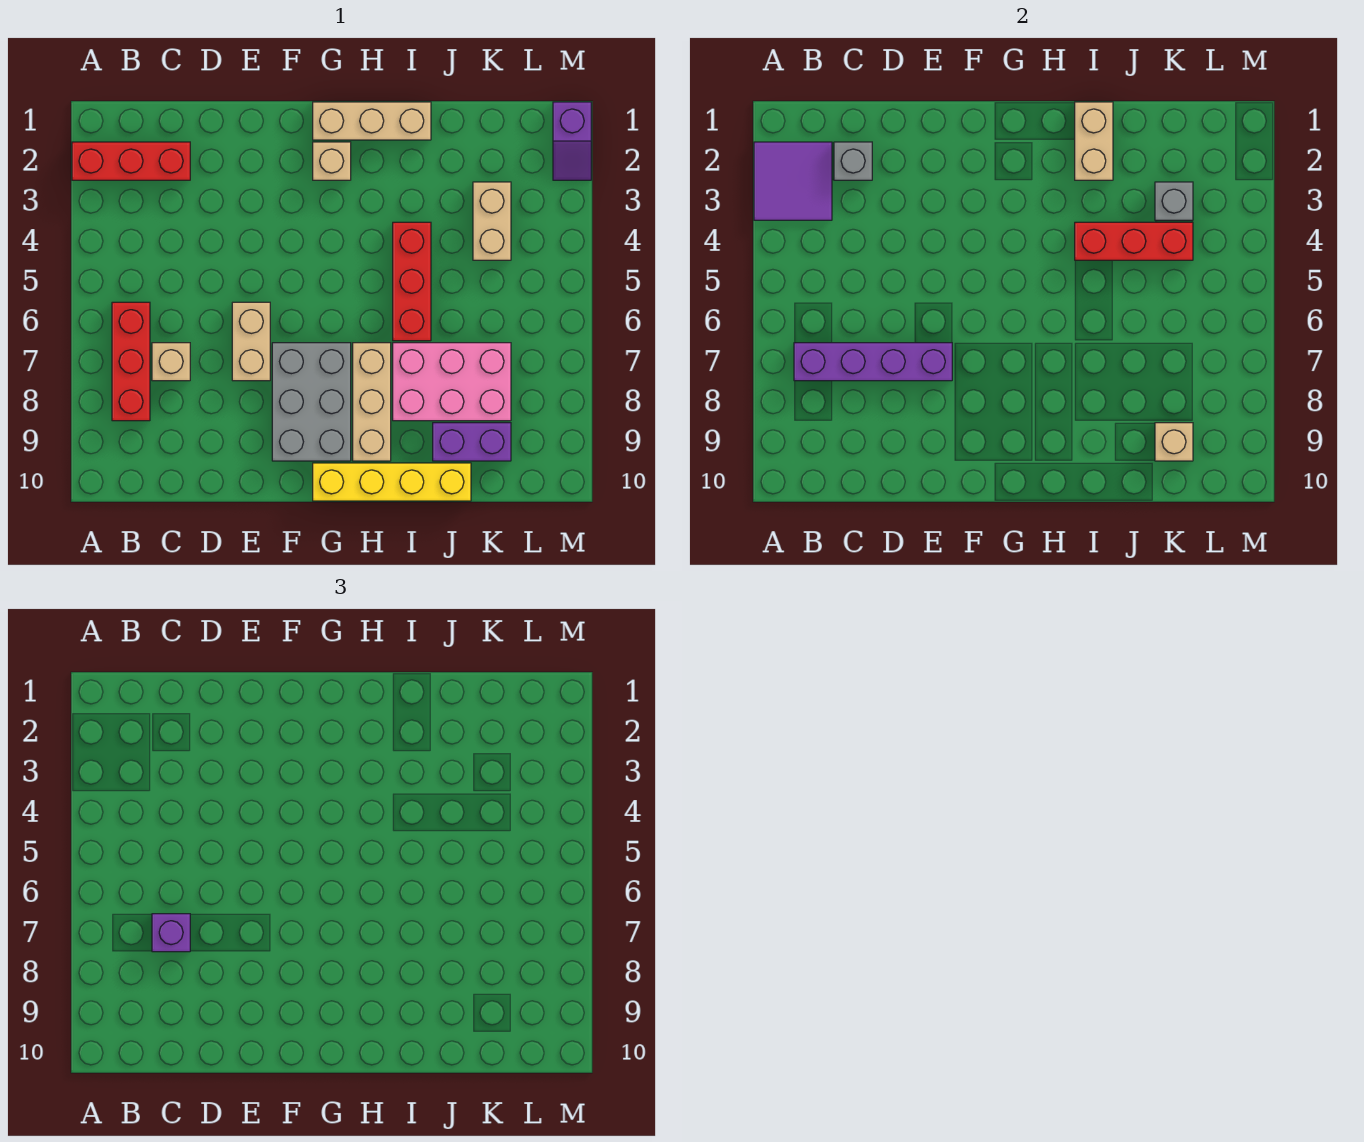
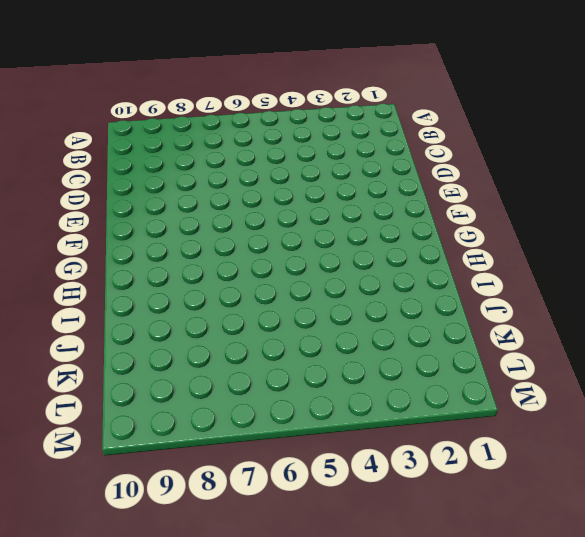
none -> red 1x3 brick [72,142,190,180]
none -> red 1x3 brick [112,302,150,421]
none -> tan 1x1 brick [152,343,190,381]

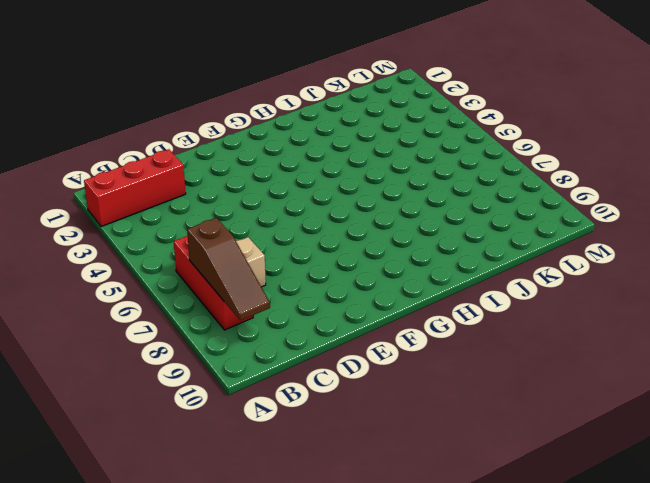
brown 1x3 slope [187,218,270,321] -> purple 1x4 brick [794,343,952,381]
none -> tan 1x2 brick [232,302,270,381]
none -> grey 2x3 brick [272,343,351,461]
none -> tan 1x3 brick [313,102,431,140]

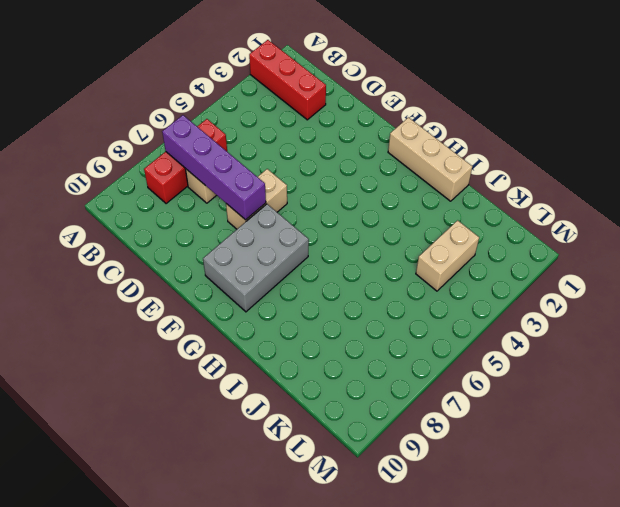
none -> tan 1x1 brick [313,142,351,180]
none -> yellow 1x4 brick [313,463,471,501]
none -> tan 1x3 brick [353,343,391,461]

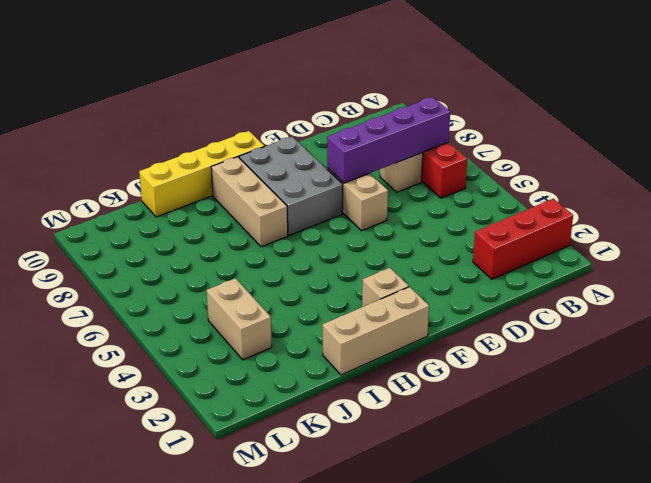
none -> red 1x3 brick [393,222,431,341]
none -> pink 2x3 brick [393,343,511,421]
none -> purple 1x2 brick [433,423,511,461]

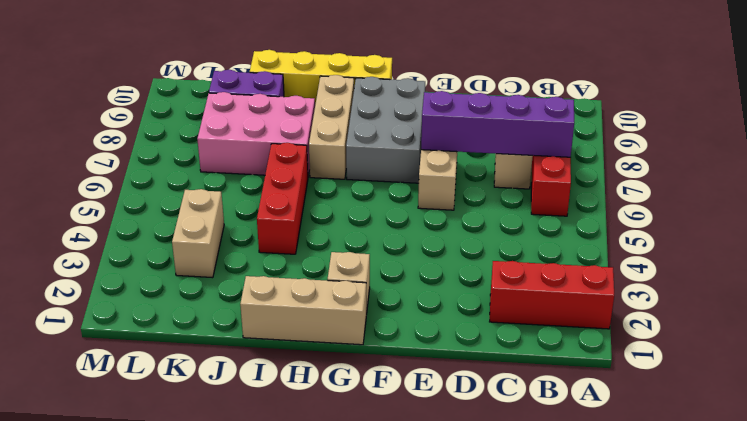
none -> purple 1x2 slope [553,102,591,180]
none -> purple 2x2 tile [754,142,832,220]
none -> grey 1x1 brick [834,142,872,180]

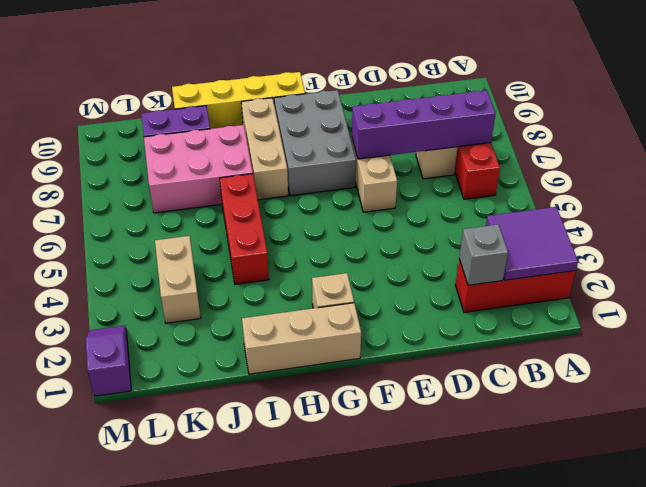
none -> tan 1x2 brick [1075,102,1113,180]
none -> red 1x3 brick [1075,222,1193,260]
none -> grey 1x1 brick [1155,182,1193,220]

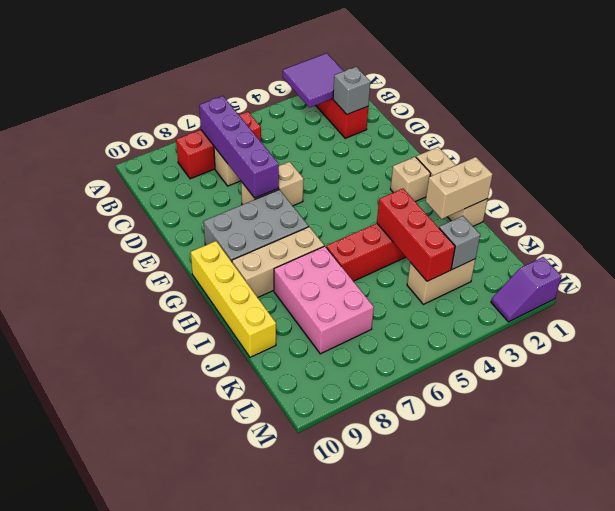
none -> purple 1x2 brick [433,423,511,461]
none -> tan 1x1 brick [1155,423,1193,461]
none -> purple 1x1 brick [152,914,190,952]

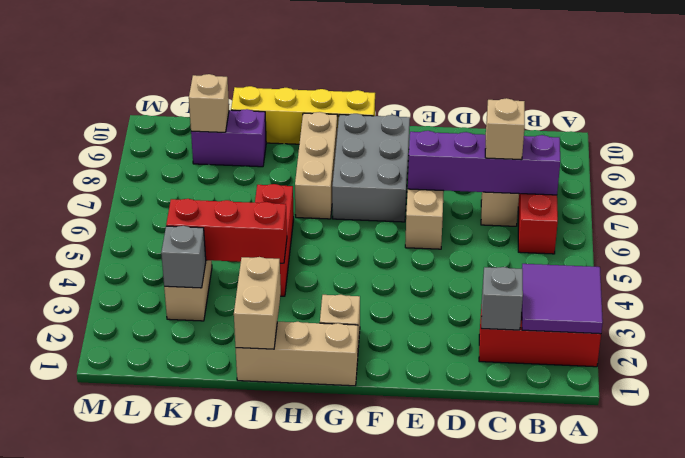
tan 1x1 brick [485,98,525,160] -> purple 1x1 brick [152,914,190,952]
none -> pink 2x3 brick [393,343,511,421]
none -> purple 1x2 slope [553,102,591,180]

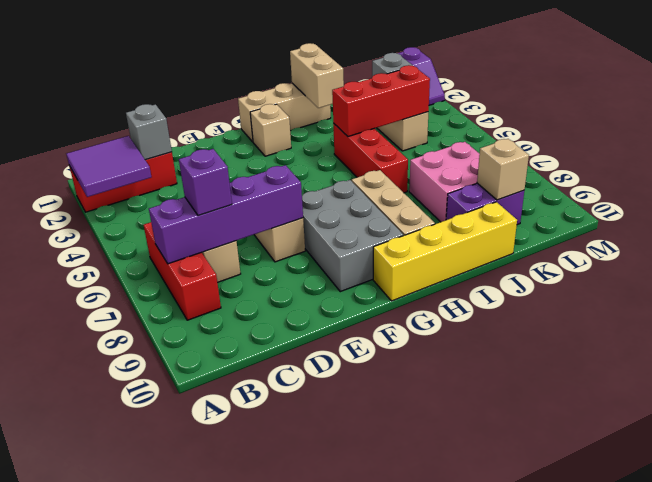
pink 2x2 brick [409,142,480,222] -> pink 2x3 brick [393,343,511,421]

